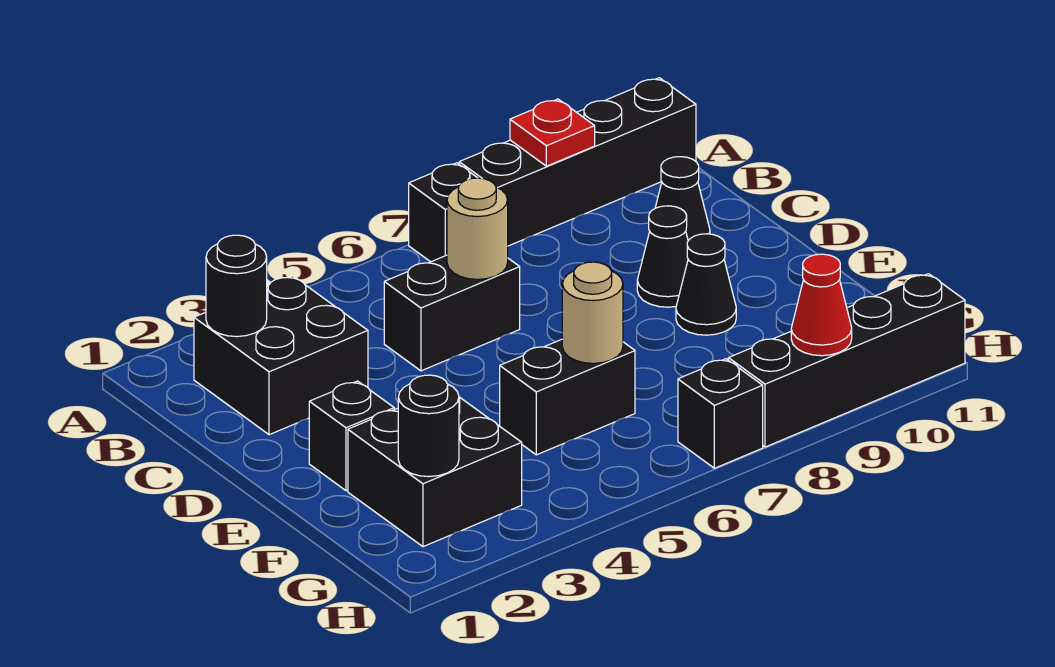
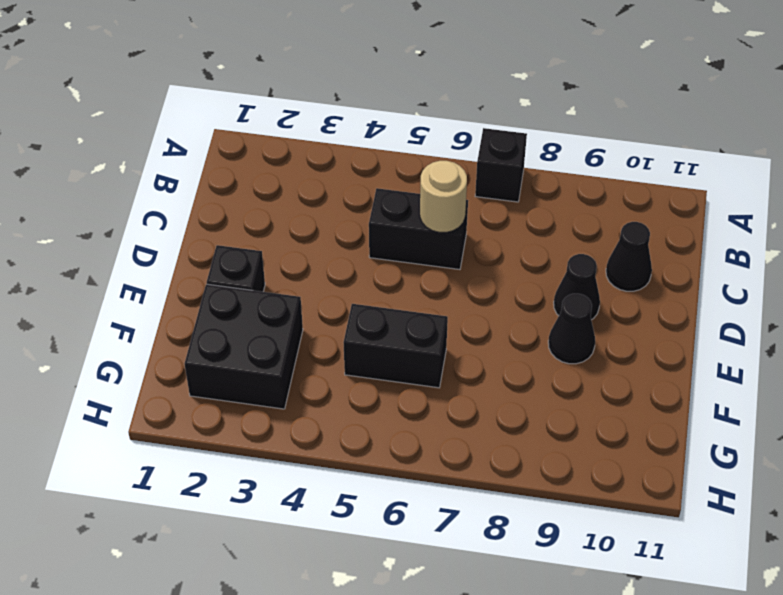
none -> black 1x4 brick [459,78,696,246]
none -> black 2x2 brick [194,276,368,435]
none -> black 1x1 brick [678,359,763,468]

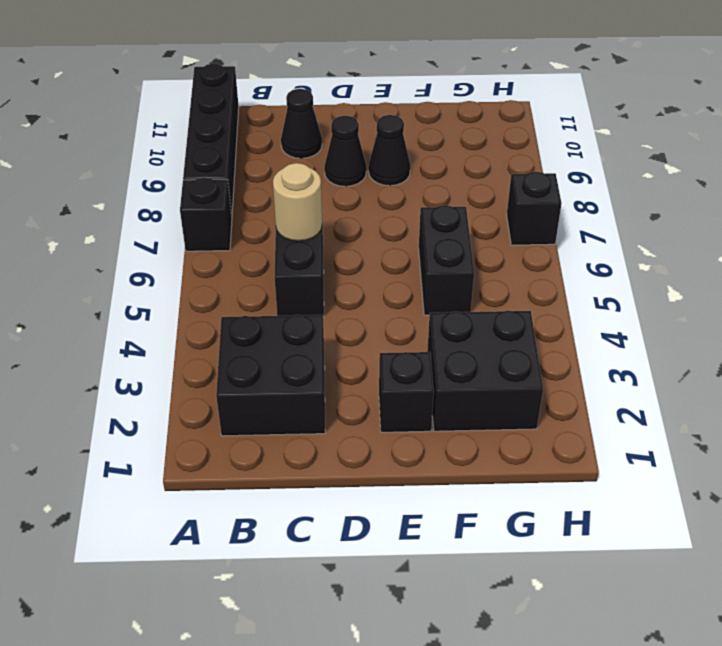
none -> black 1x4 brick [728,274,965,447]
none -> red 1x1 plate [510,99,595,166]
none -> black 1x1 round brick [206,235,267,337]

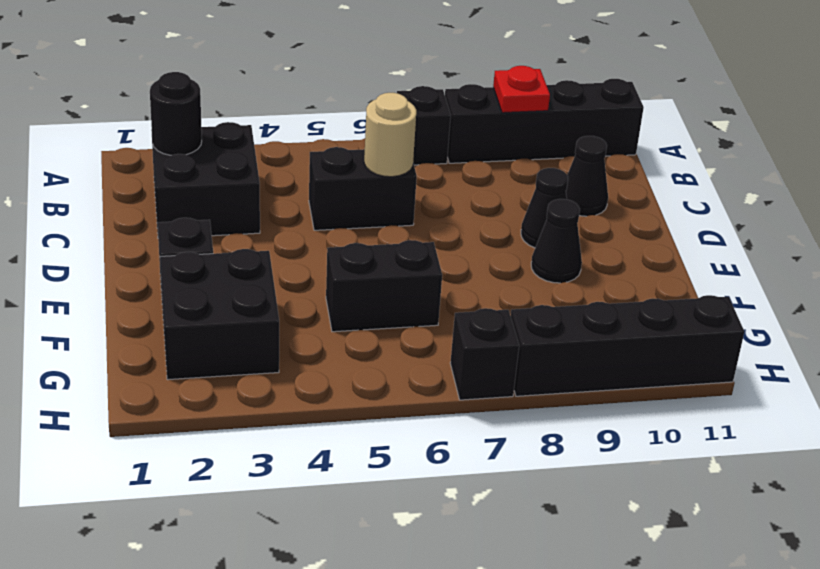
none -> tan 1x1 round brick [562,262,623,363]
none -> black 1x1 round brick [398,375,459,477]
none -> red 1x1 cone [791,254,852,356]

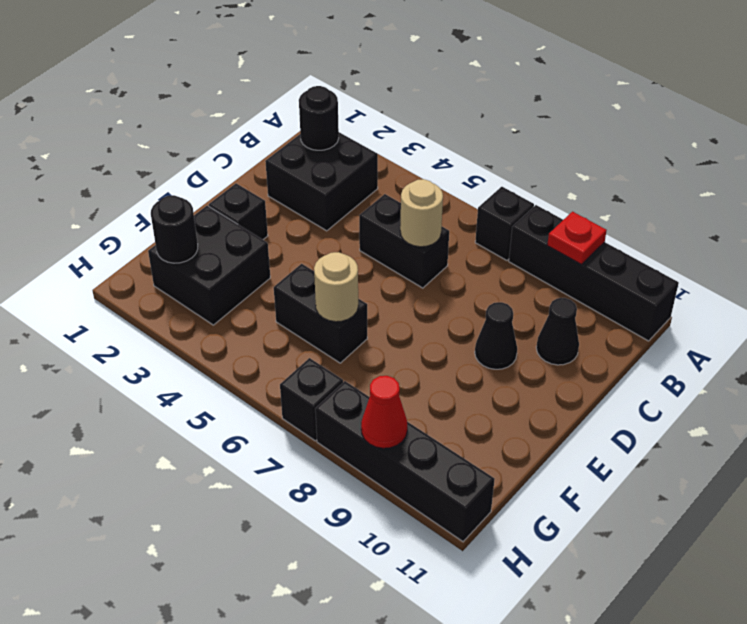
none -> black 1x1 cone [676,234,736,335]

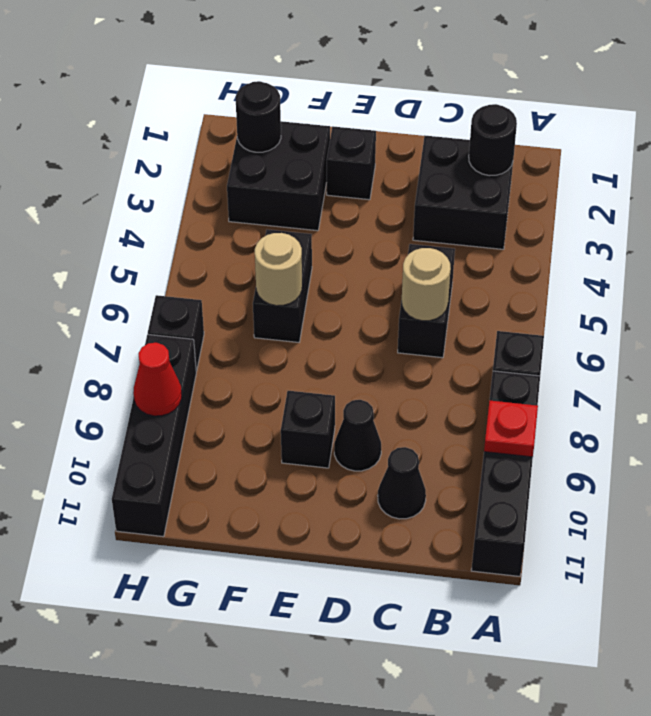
black 1x1 brick [281,391,335,468] -> black 1x1 cone [676,234,736,335]

